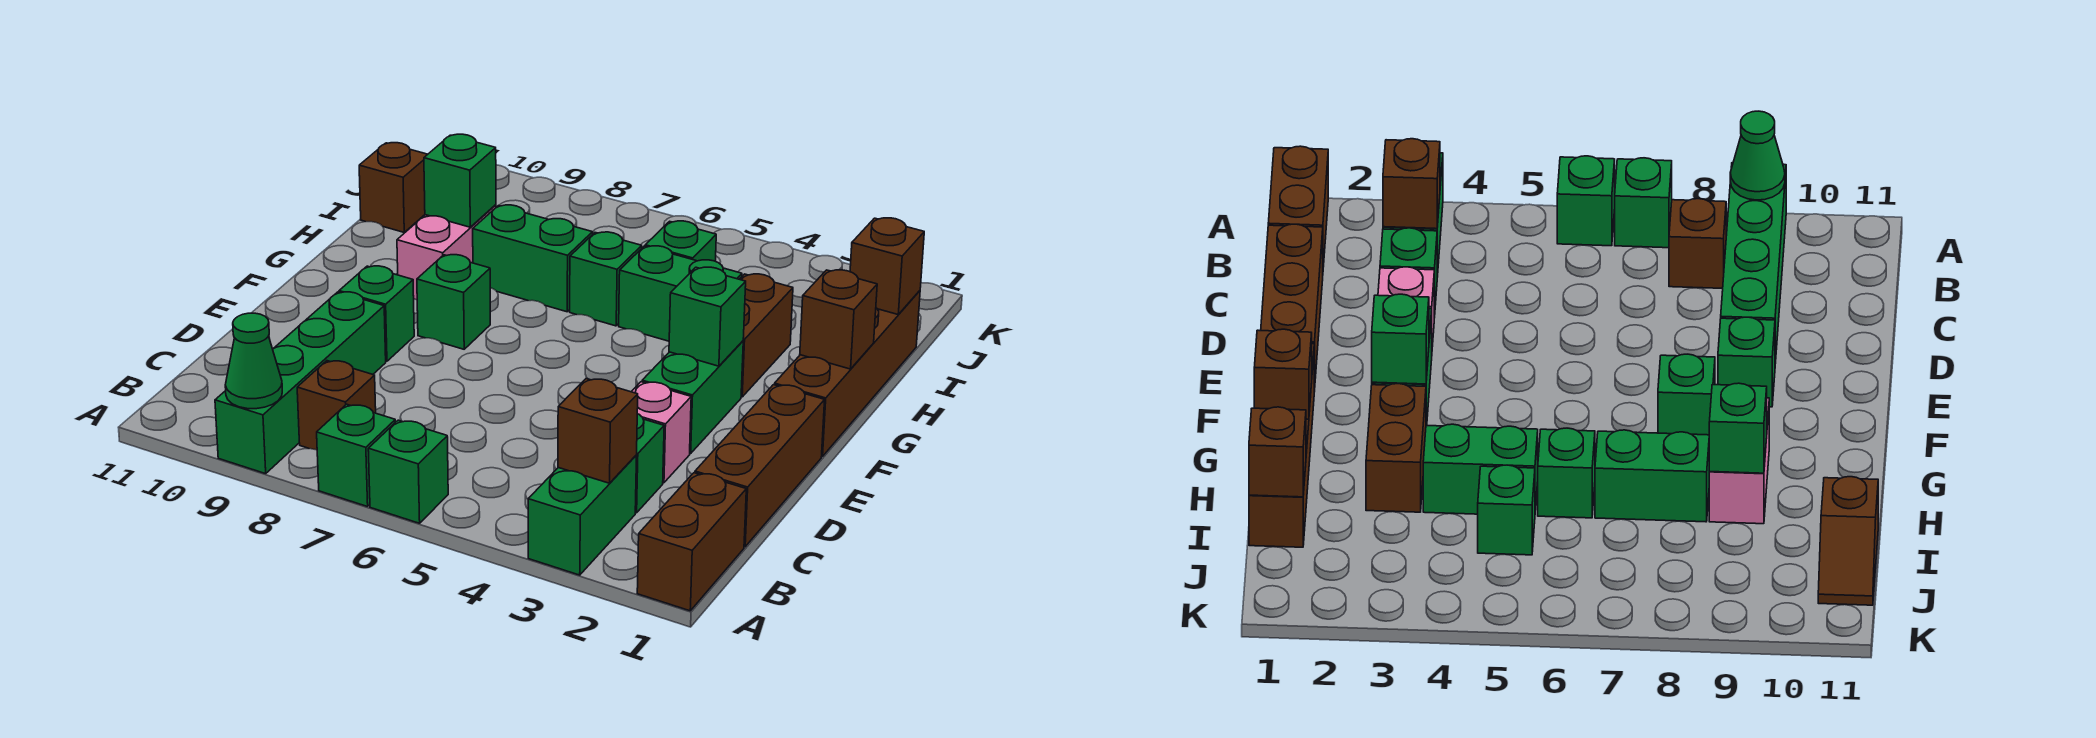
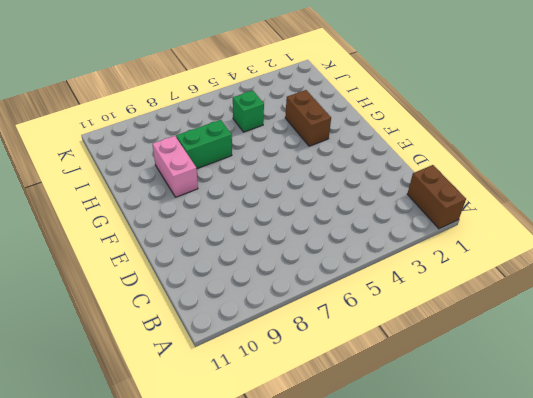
none -> green 1x2 brick [528,455,637,575]
none -> green 1x1 brick [368,420,448,523]
none -> green 1x1 brick [317,404,395,507]

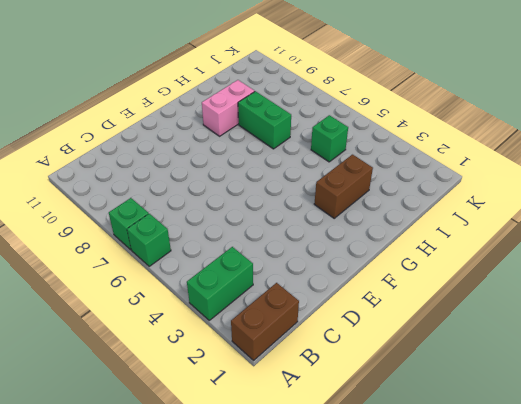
none -> green 1x4 brick [215,292,386,474]
none -> brown 1x1 brick [297,361,376,450]
none -> brown 1x3 brick [695,385,825,547]

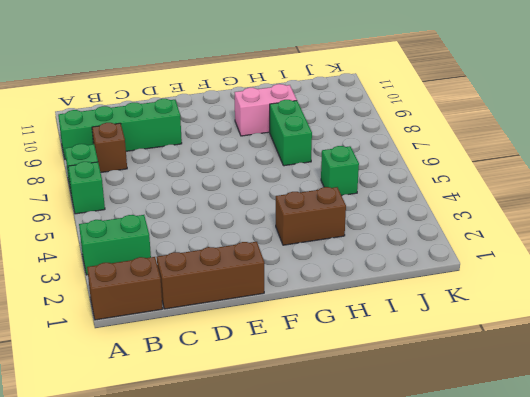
none -> green 1x1 brick [635,414,664,513]
none -> pink 1x1 brick [631,382,691,483]
none -> green 1x2 brick [642,341,743,453]

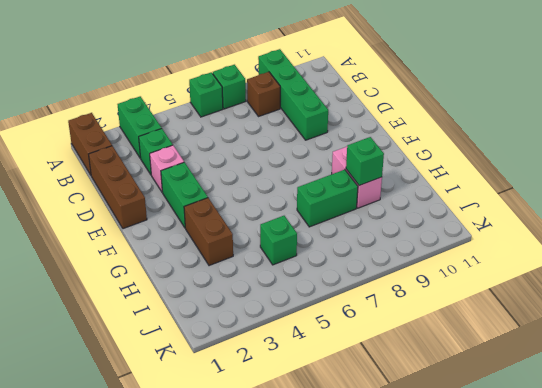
none -> green 1x1 brick [339,266,414,361]
none -> brown 1x4 brick [774,291,920,456]
none -> green 1x1 brick [417,255,490,349]

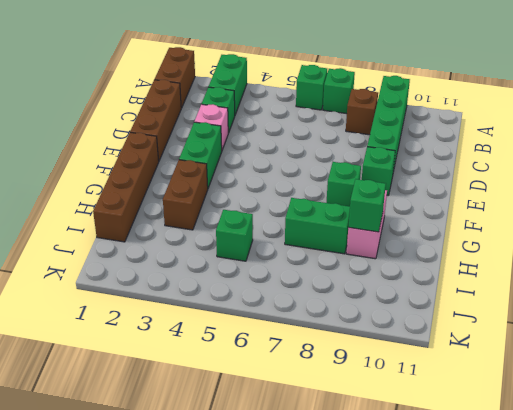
none -> green 1x2 brick [619,246,742,341]
none -> green 1x1 brick [570,232,642,326]
none -> brown 1x2 slope [359,143,428,232]

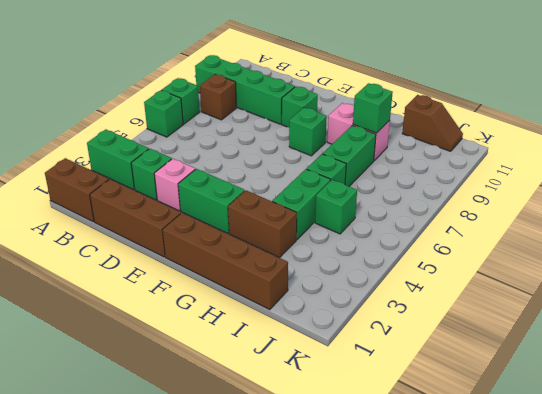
none -> green 1x1 cone [225,313,282,409]
none -> brown 1x1 brick [558,379,638,483]
none -> green 1x1 brick [669,267,746,366]

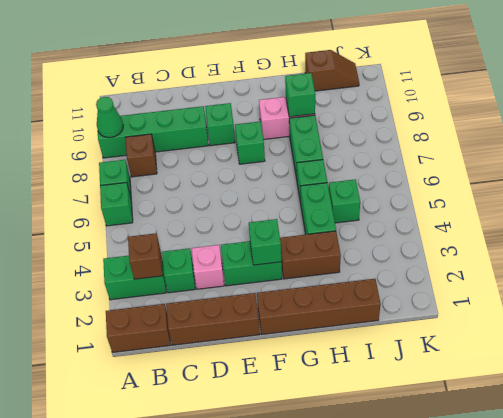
none -> brown 1x1 brick [800,270,877,369]
none -> brown 1x1 brick [850,218,924,315]

